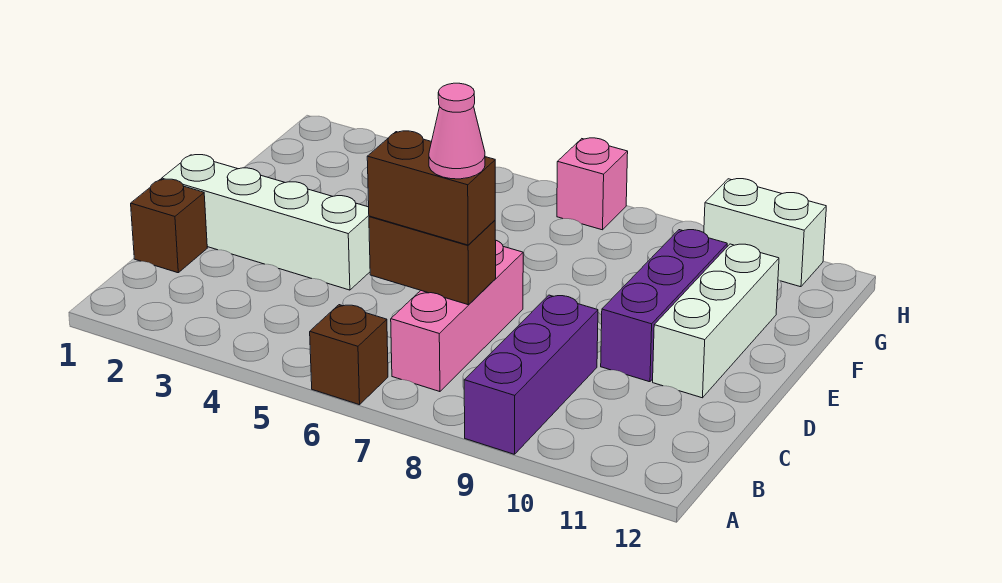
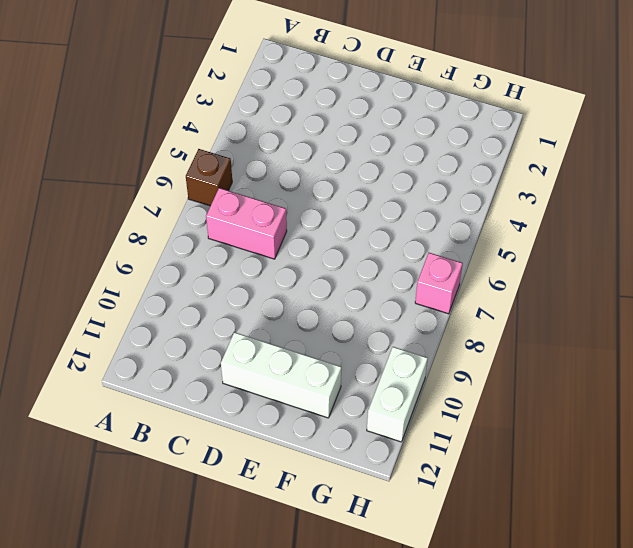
pink 1x2 brick [206,188,287,259] -> pink 1x3 brick [391,240,523,392]
none -> purple 1x3 brick [464,295,598,454]
none -> brown 1x1 brick [131,179,207,273]
none -> white 1x4 brick [162,155,370,290]

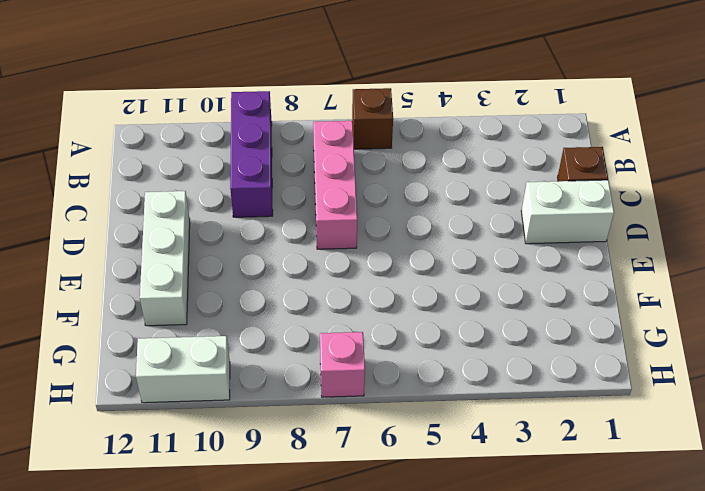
white 1x2 brick [521,180,614,244] -> white 1x4 brick [162,155,370,290]
none -> purple 1x3 brick [601,230,727,382]
none -> brown 1x2 brick [369,216,496,305]
none -> brown 1x2 brick [367,131,495,245]

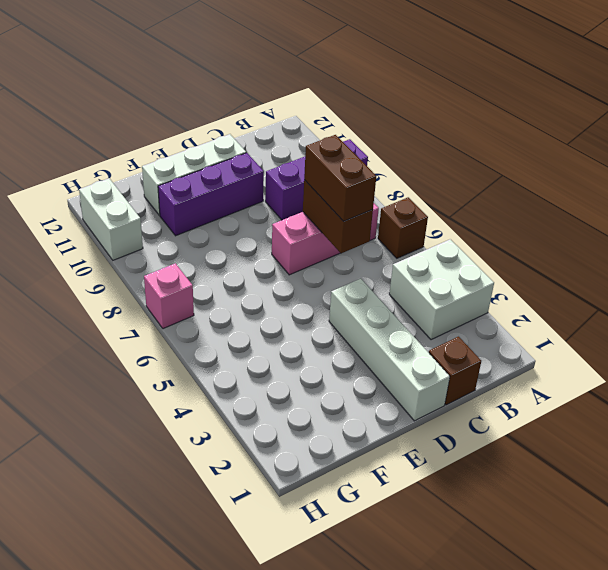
white 2x2 brick [389,239,494,340] -> none
none -> pink 1x1 cone [429,83,485,179]

